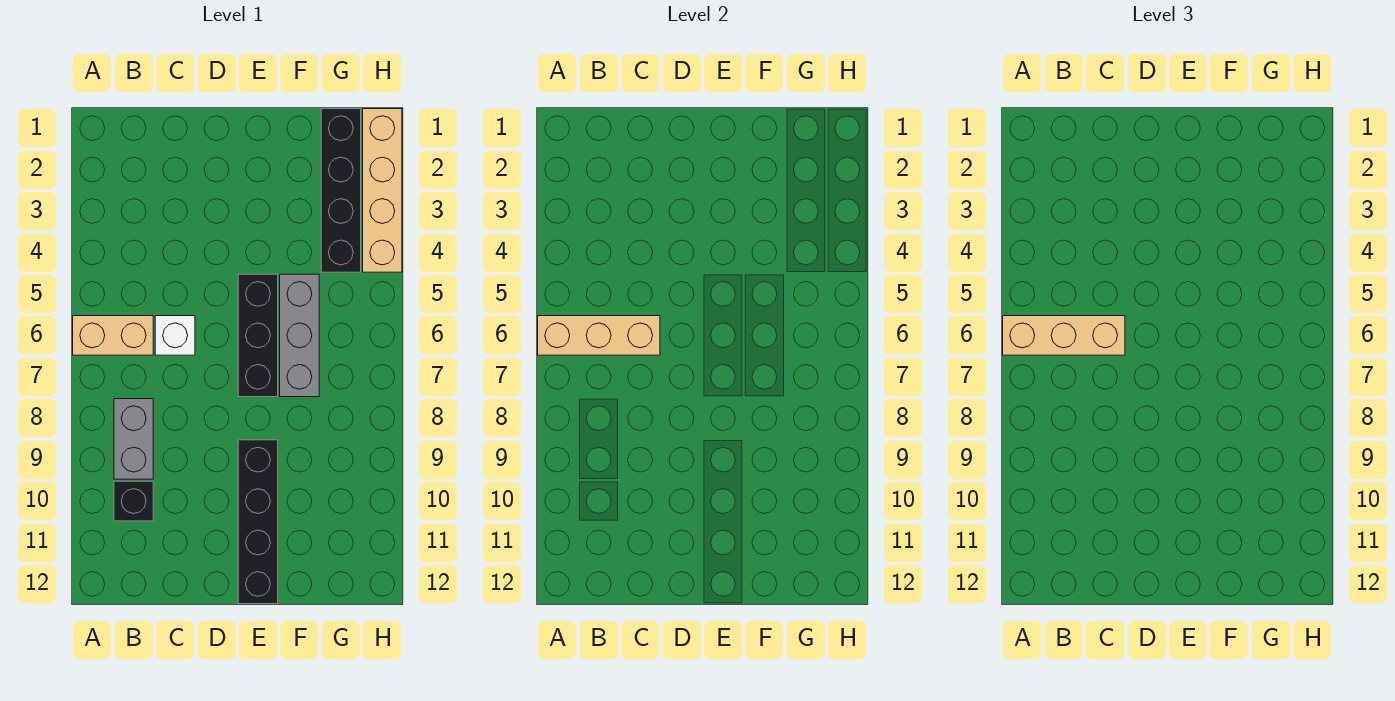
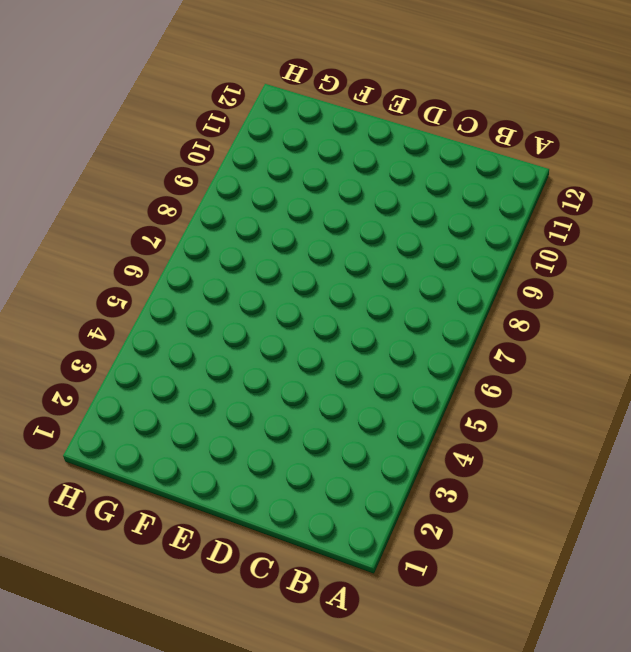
none -> tan 1x2 brick [73,316,153,355]
none -> grey 1x2 brick [114,399,153,479]

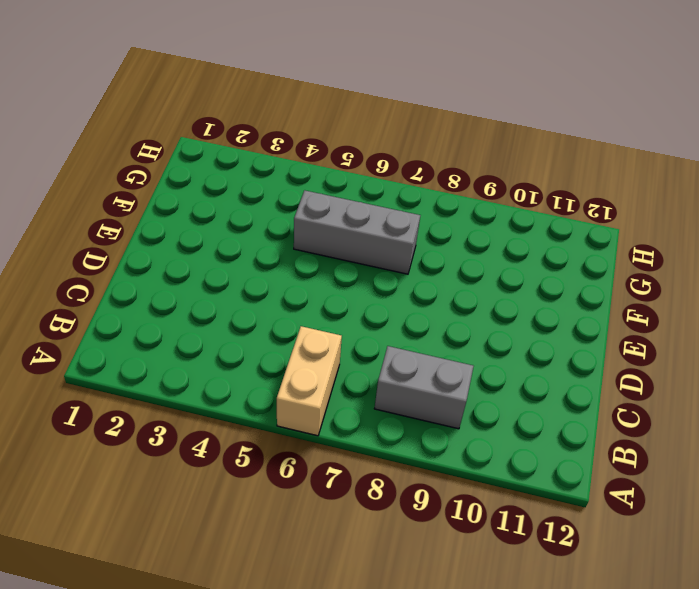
none -> black 1x1 brick [114,481,153,521]
none -> white 1x1 brick [155,316,195,355]

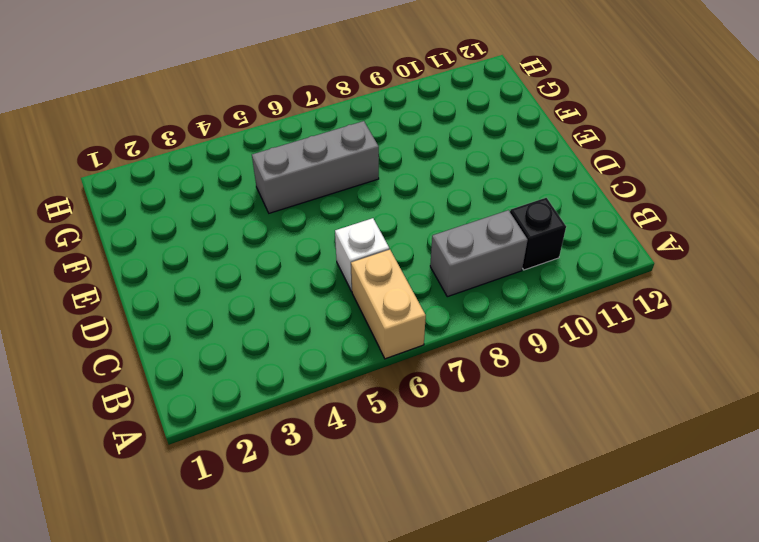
none -> black 1x3 brick [238,274,278,397]
none -> black 1x4 brick [238,440,278,604]

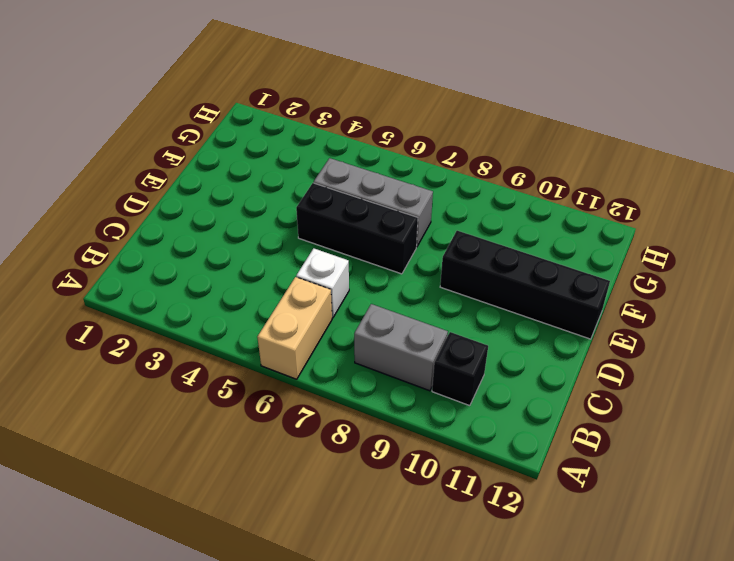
none -> black 1x4 brick [321,109,361,272]
none -> tan 1x4 brick [363,109,402,272]

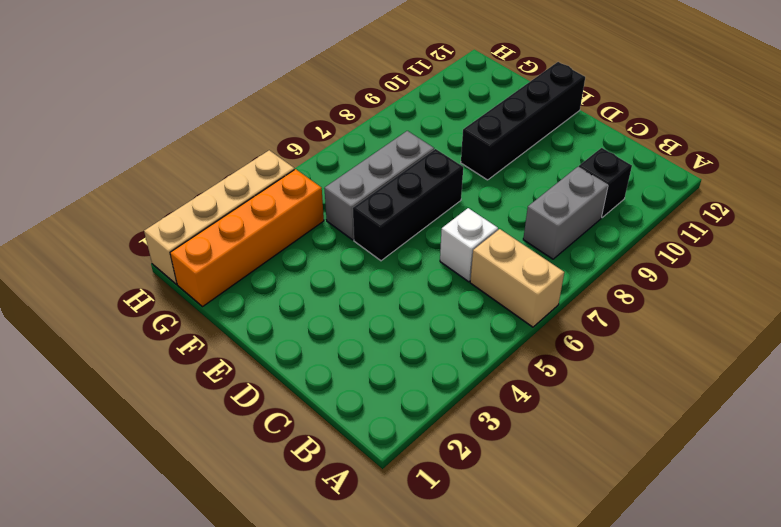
orange 1x4 brick [170,169,324,307] -> black 1x4 brick [321,109,361,272]
none -> tan 1x3 brick [538,316,660,355]
none -> tan 1x3 brick [1003,316,1125,355]

